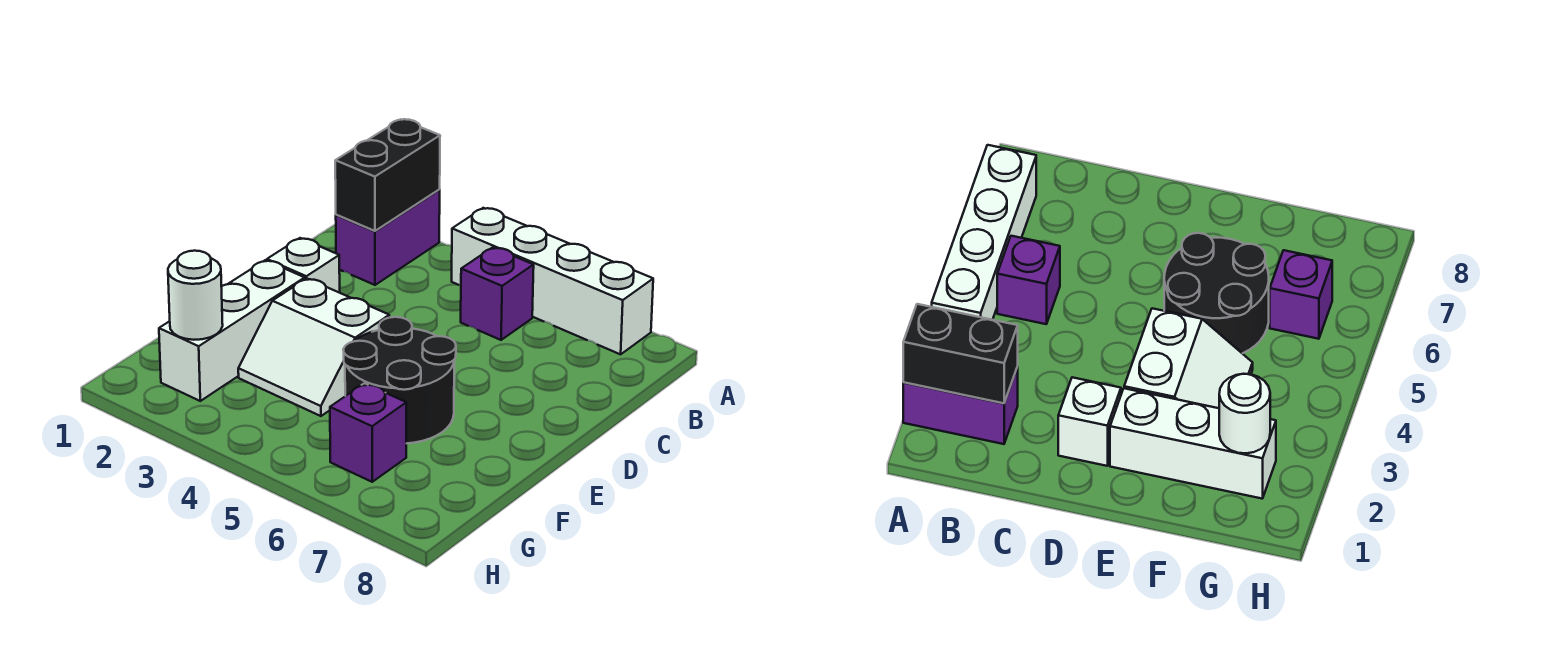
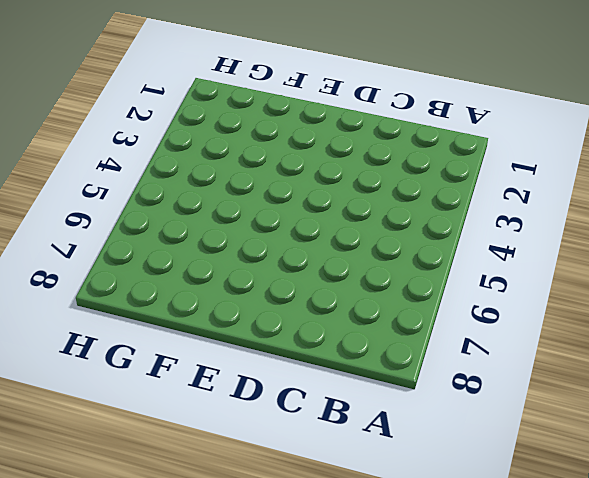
none -> purple 1x2 brick [336,190,440,285]
none -> white 1x4 brick [452,208,653,354]

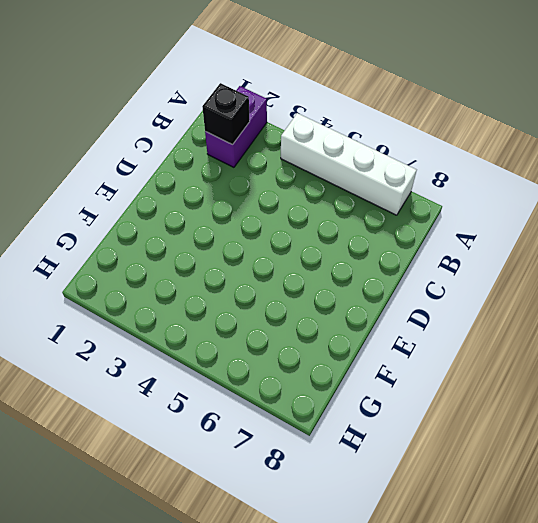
black 1x1 brick [202,83,250,145] -> black 1x2 brick [335,119,440,231]
none -> purple 1x1 brick [461,247,534,340]
none -> white 1x1 brick [267,238,340,293]

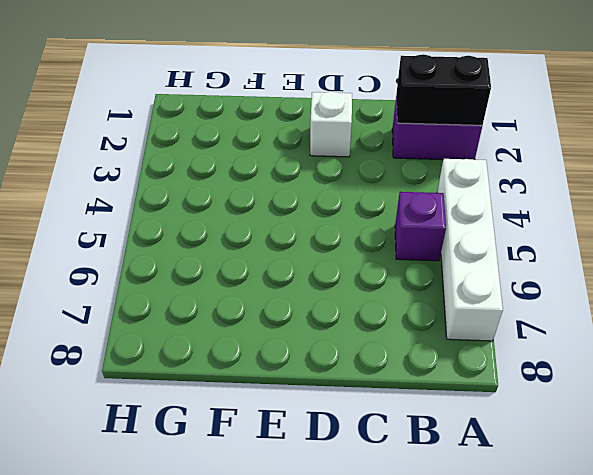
none -> white 1x3 brick [159,260,305,401]
none -> white 2x2 slope [238,278,389,416]

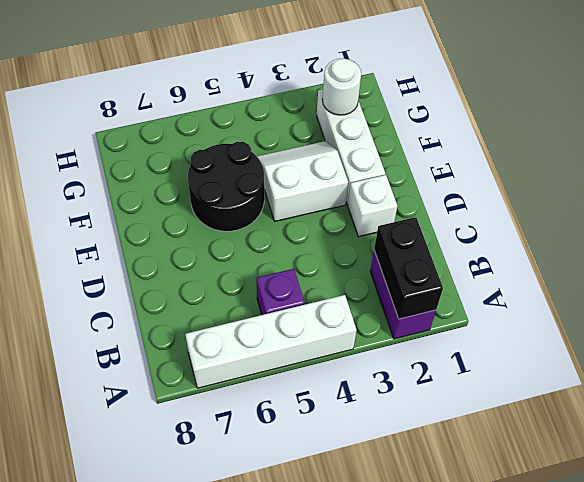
none -> purple 1x1 brick [330,383,406,482]

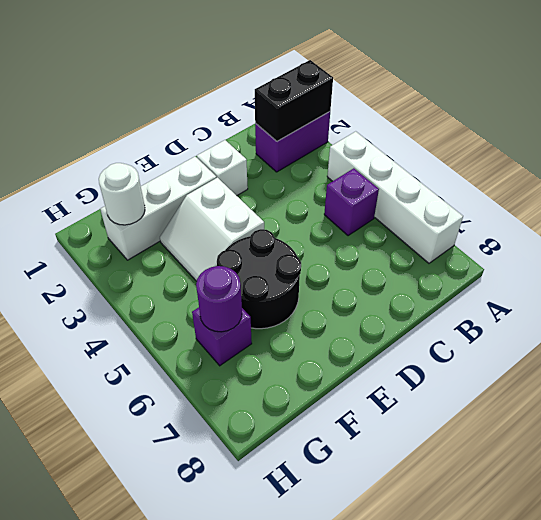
purple 1x1 round brick [196,266,242,332] -> none

